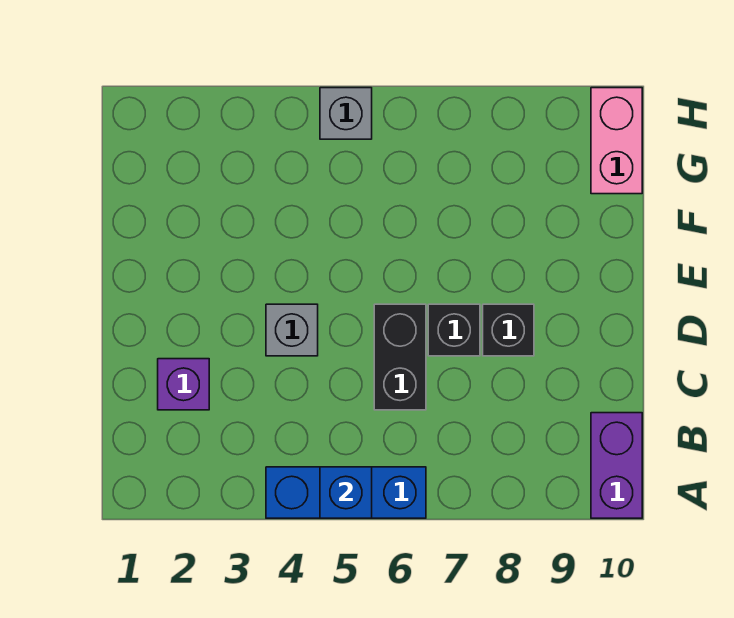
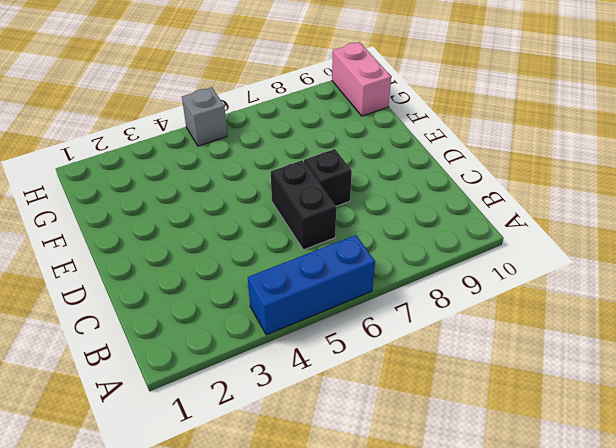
none -> purple 1x2 brick [591,413,642,518]
none -> purple 1x1 brick [158,359,209,410]

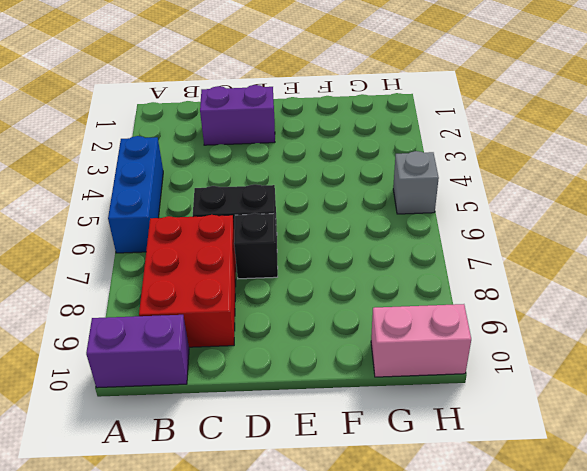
red 2x3 brick [139,215,236,347] -> none
purple 1x2 brick [200,85,275,145] -> purple 1x1 brick [158,359,209,410]
none -> grey 1x1 brick [266,304,318,356]
none -> black 1x1 brick [483,304,534,356]

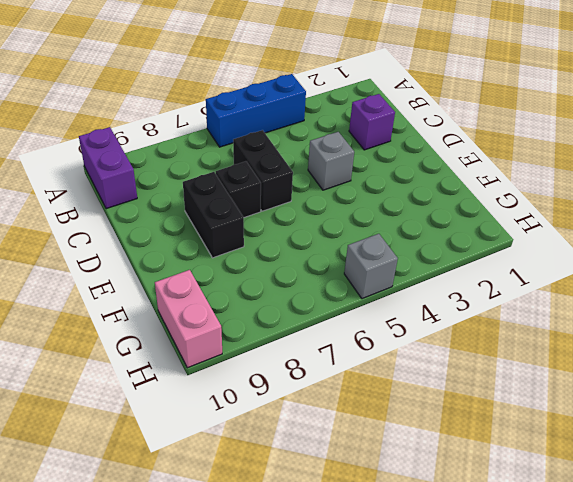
black 1x2 brick [183,172,244,258] -> black 1x1 brick [483,304,534,356]
none -> blue 1x1 brick [320,467,372,518]

